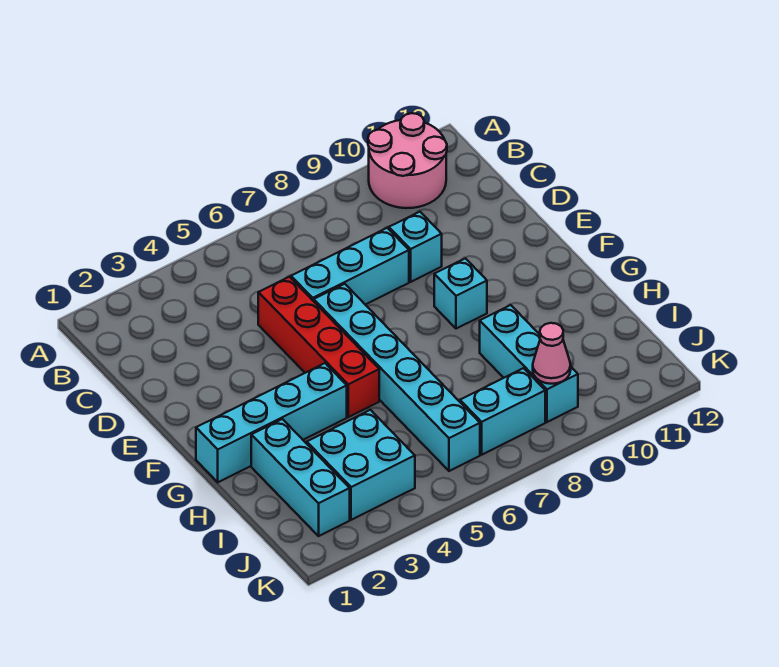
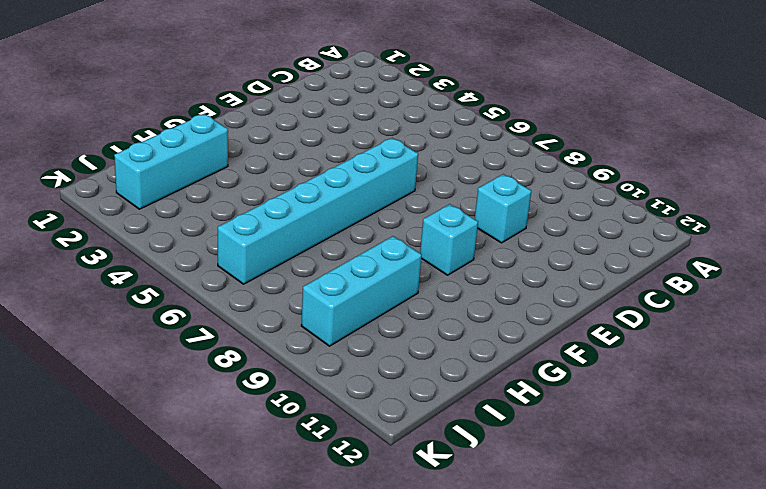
none -> pink 2x2 round brick [368,113,447,208]
none -> red 1x4 brick [258,277,379,417]
none -> cyan 1x3 brick [291,228,409,305]

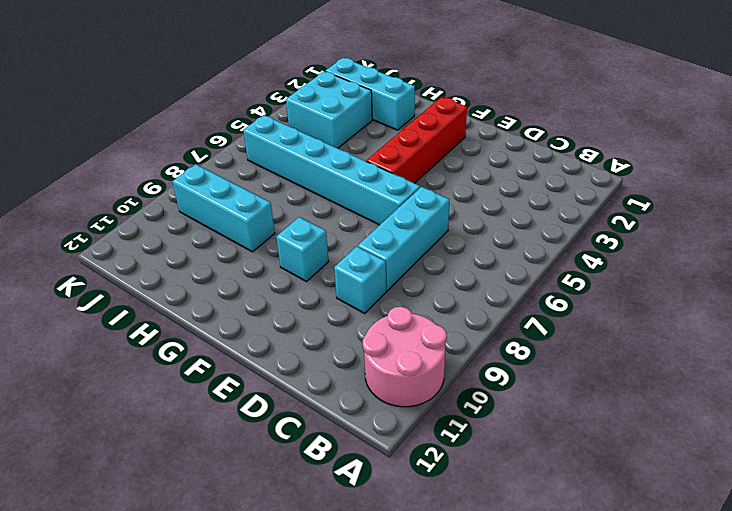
red 1x4 brick [366,97,467,183] -> red 1x4 brick turned to [258,277,379,417]
none -> cyan 1x4 brick [196,363,347,482]
none -> cyan 1x2 brick [460,368,545,455]
none -> pink 1x1 cone [533,323,571,384]

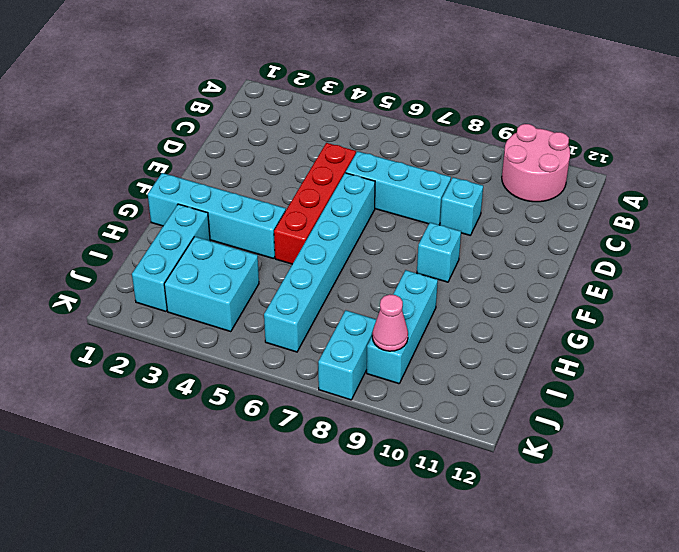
cyan 1x2 brick [318,310,376,400] -> cyan 1x2 brick turned to [460,368,545,455]

